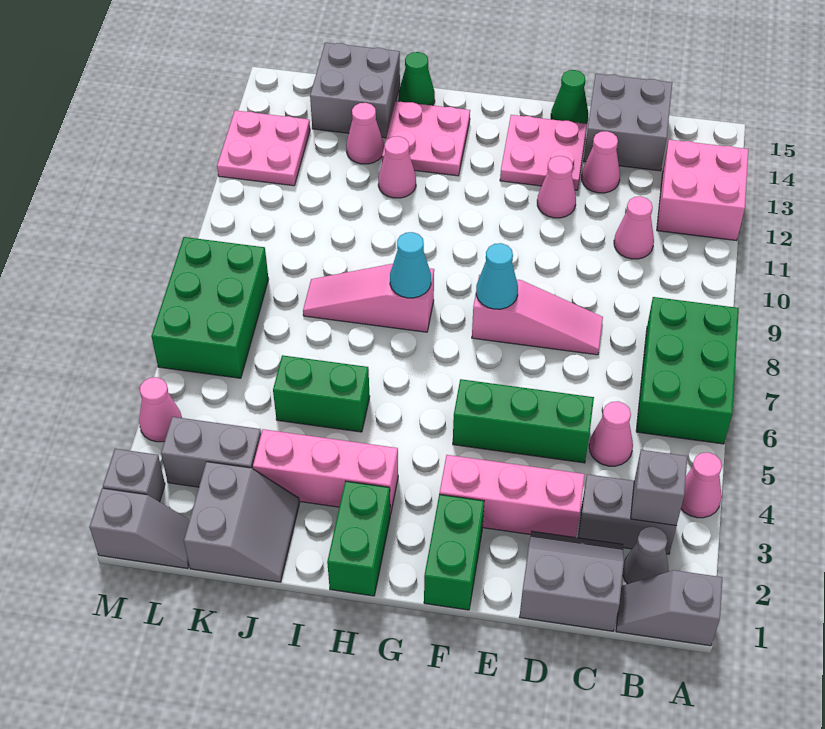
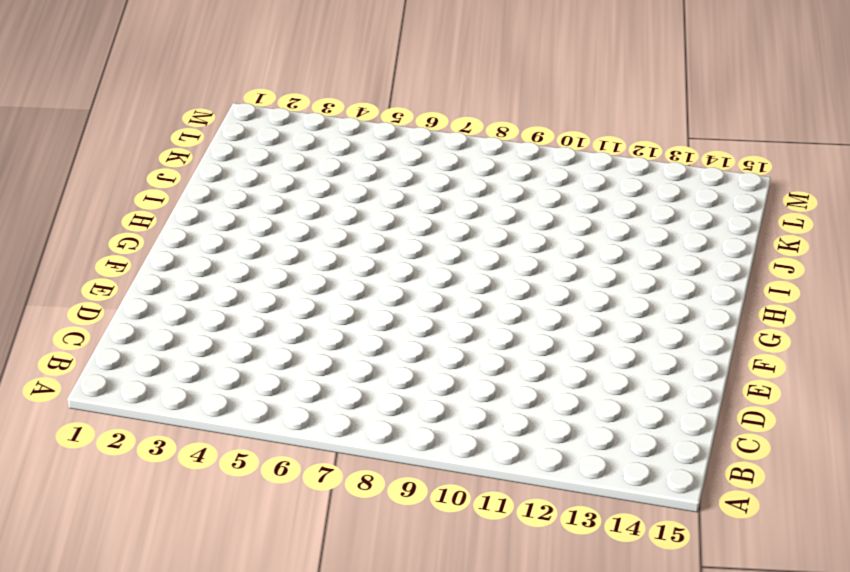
none -> grey 1x2 slope [616,570,722,646]
none -> pink 1x1 cone [681,452,722,518]
none -> green 2x3 brick [636,297,739,444]
none -> pink 2x2 brick [657,140,748,241]

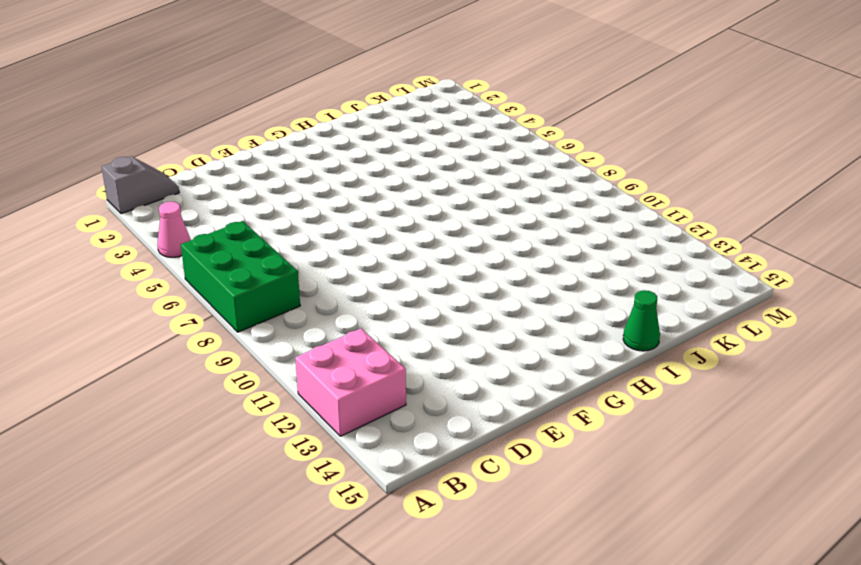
none -> grey 1x1 cone [623,527,669,584]
none -> grey 1x2 brick [578,474,676,554]
none -> grey 2x2 slope [520,531,624,631]
none -> pink 1x1 cone [589,401,633,466]

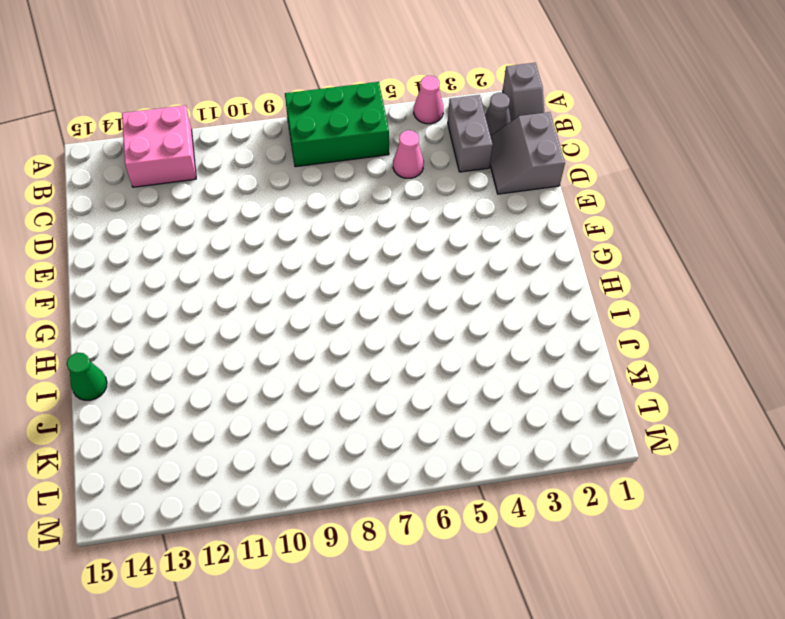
none -> pink 1x1 cone [614,196,654,259]
none -> grey 2x2 brick [584,74,672,171]
none -> pink 1x3 brick [439,455,585,538]
none -> green 1x3 brick [453,379,594,463]

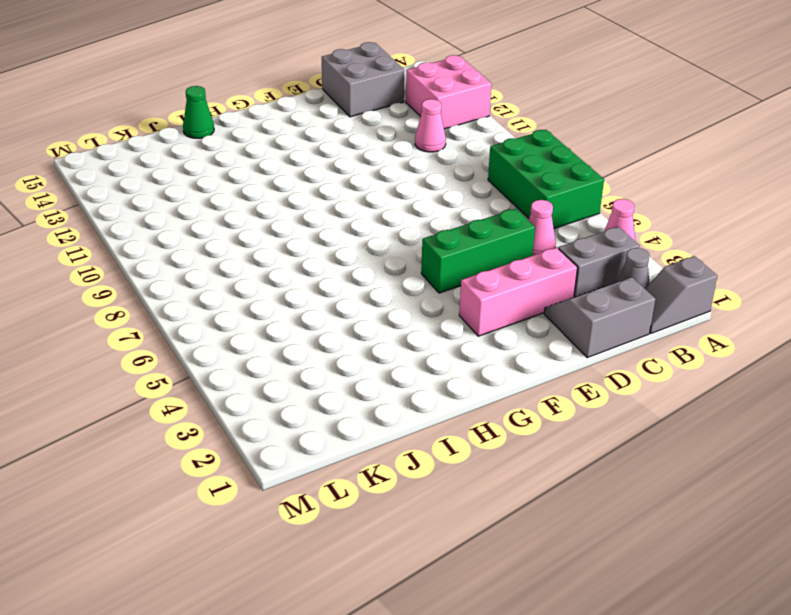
none -> pink 1x3 slope [472,275,603,355]
none -> pink 1x1 cone [582,131,620,193]
none -> pink 1x1 cone [537,156,576,218]
none -> pink 2x2 plate [500,115,587,190]

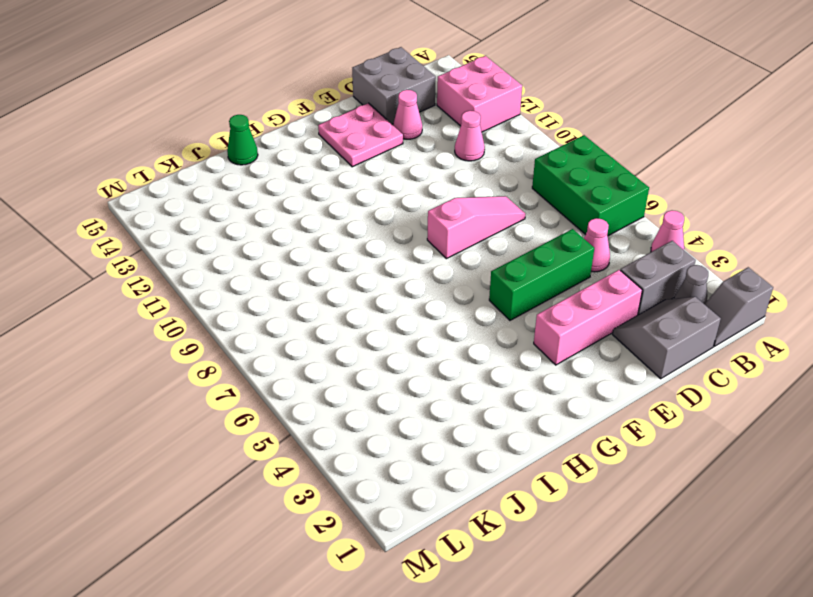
none -> pink 1x1 cone [537,156,576,218]
none -> green 1x1 cone [551,70,588,124]
none -> green 1x2 brick [424,494,484,610]
none -> green 1x2 brick [327,481,390,596]

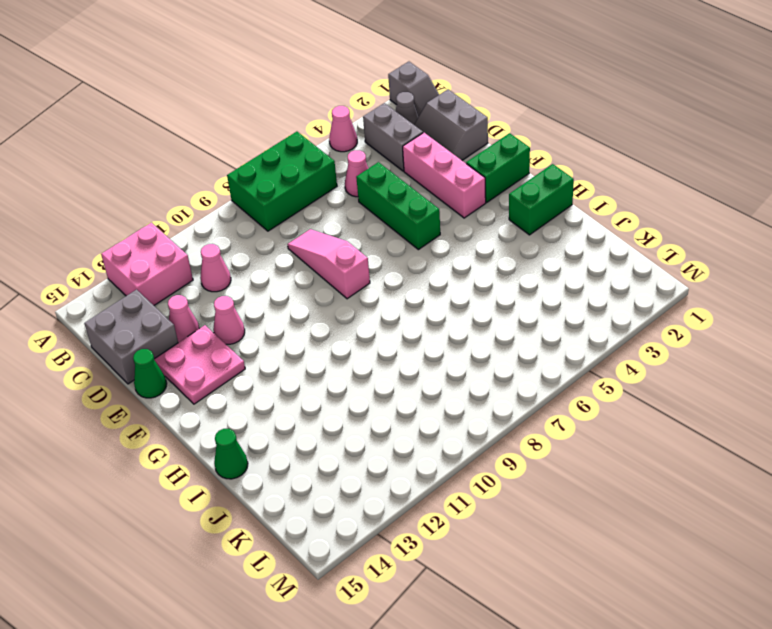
none -> pink 1x3 brick [253,429,398,514]
none -> pink 1x3 slope [303,264,434,332]
none -> pink 2x2 plate [382,101,470,176]
none -> green 1x2 brick [273,355,370,432]

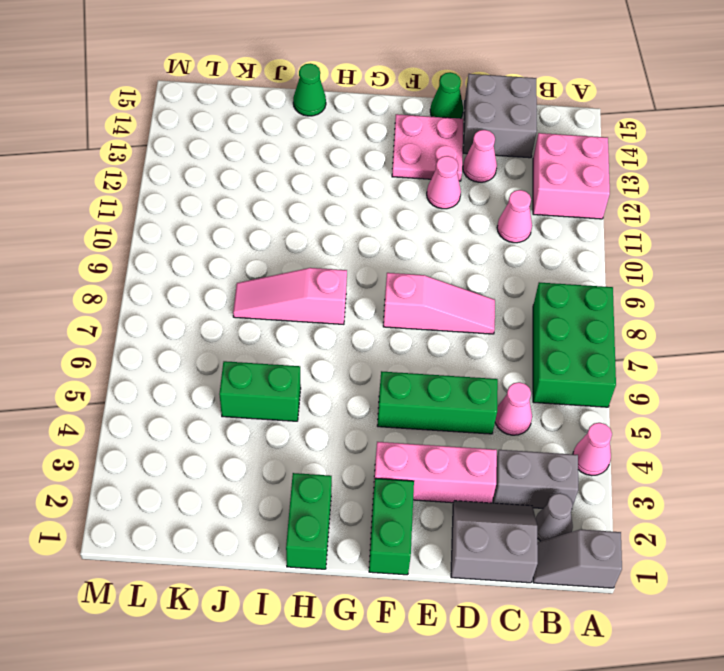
none -> pink 1x3 brick [253,429,398,514]
none -> pink 2x2 plate [382,101,470,176]
none -> pink 1x1 cone [378,136,416,198]
none -> grey 2x2 slope [184,462,300,582]

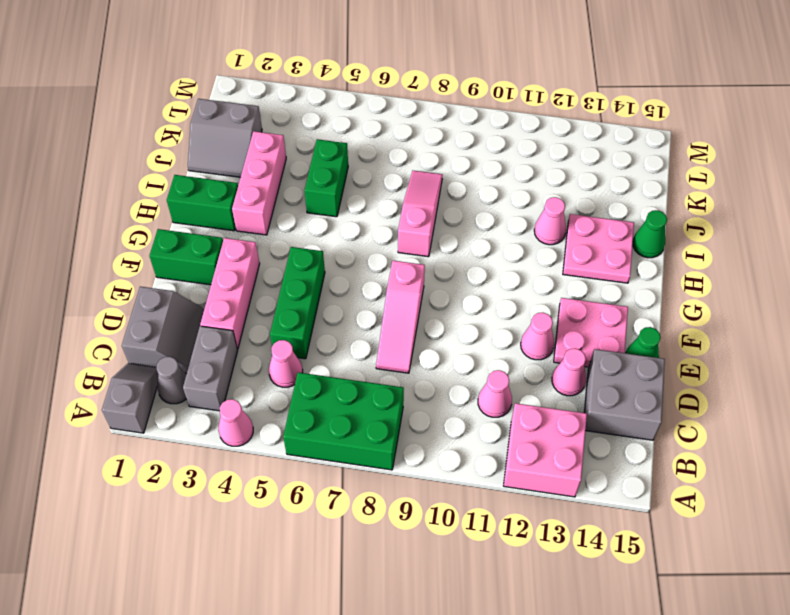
none -> pink 1x1 cone [346,103,384,164]
none -> grey 2x2 brick [310,43,400,138]
none -> grey 1x2 brick [161,417,261,487]
none -> grey 1x2 slope [90,488,190,569]

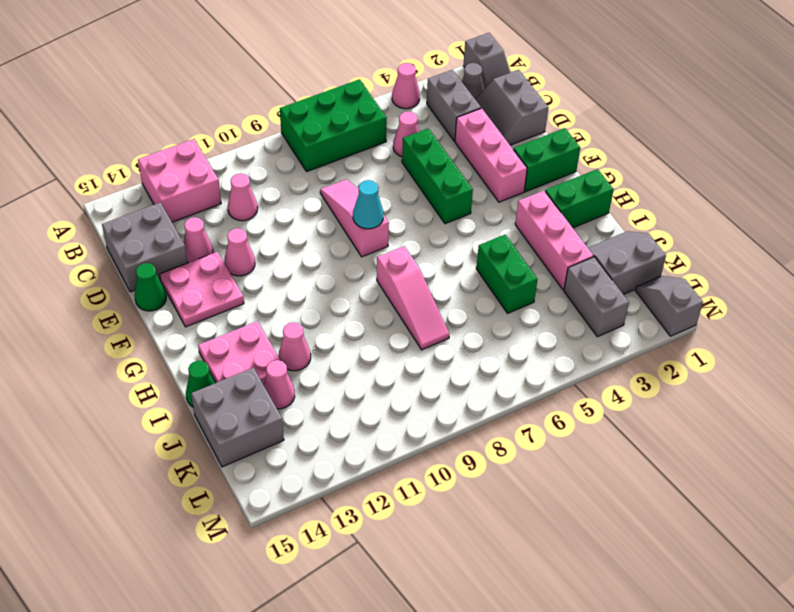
none -> green 2x3 brick [151,237,269,378]
none -> pink 2x2 plate [217,110,310,186]
none -> grey 1x1 brick [103,449,165,502]
none -> pink 1x1 cone [139,377,182,442]

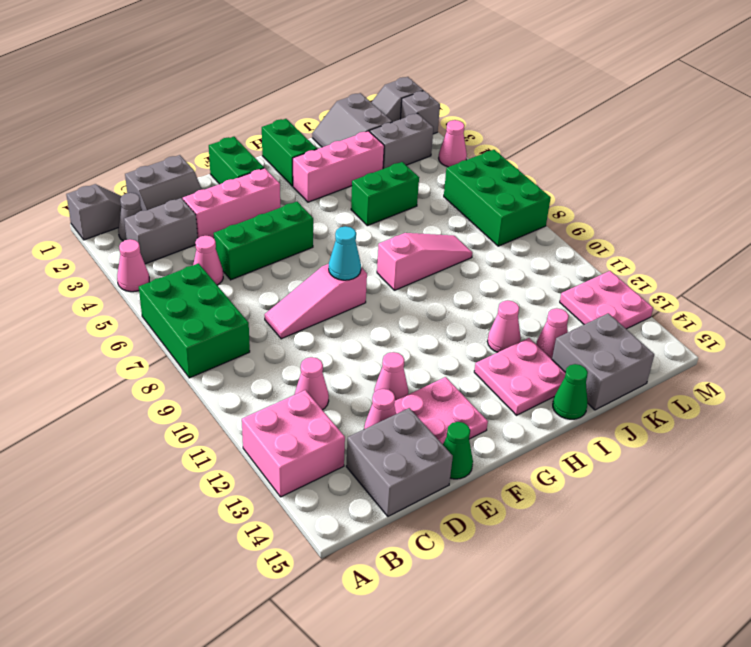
none -> grey 1x1 brick [631,450,687,526]
none -> cyan 1x1 cone [390,232,431,298]

